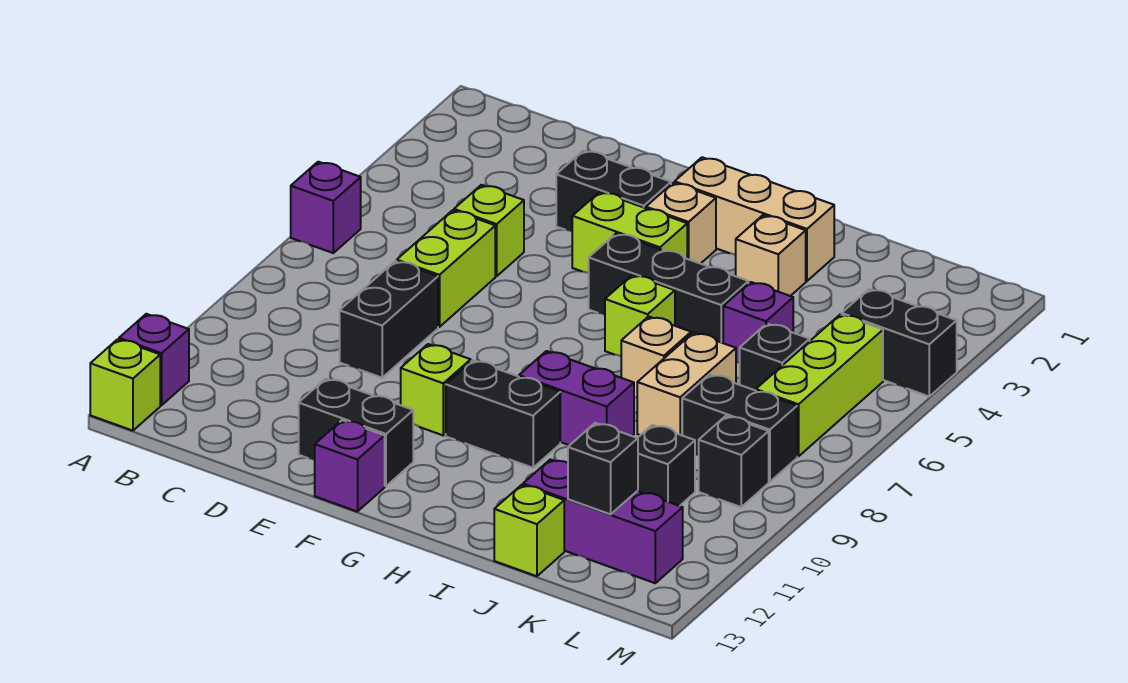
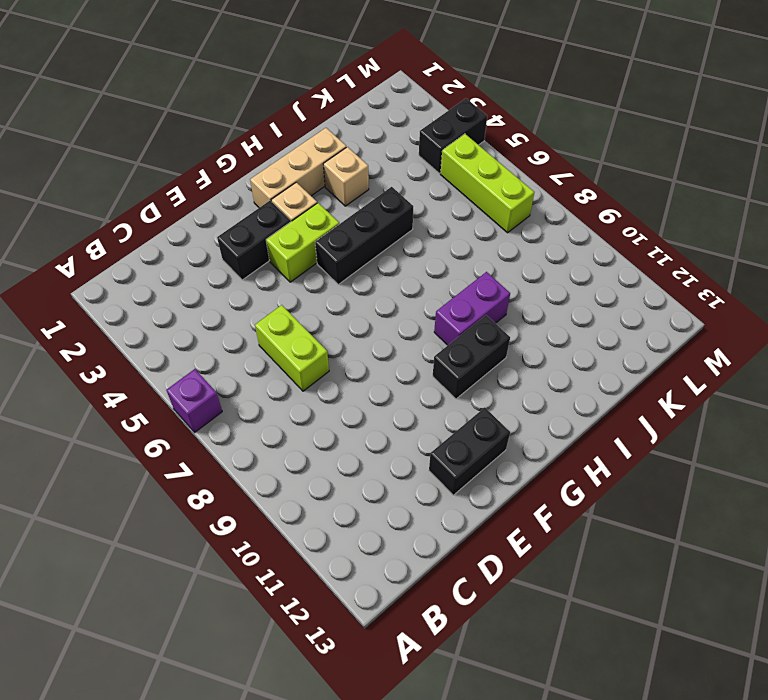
none -> purple 1x1 brick [119,314,189,405]
none -> lime 1x1 brick [90,339,160,431]
none -> lime 1x1 brick [454,185,524,276]
none -> black 1x2 brick [340,261,438,378]

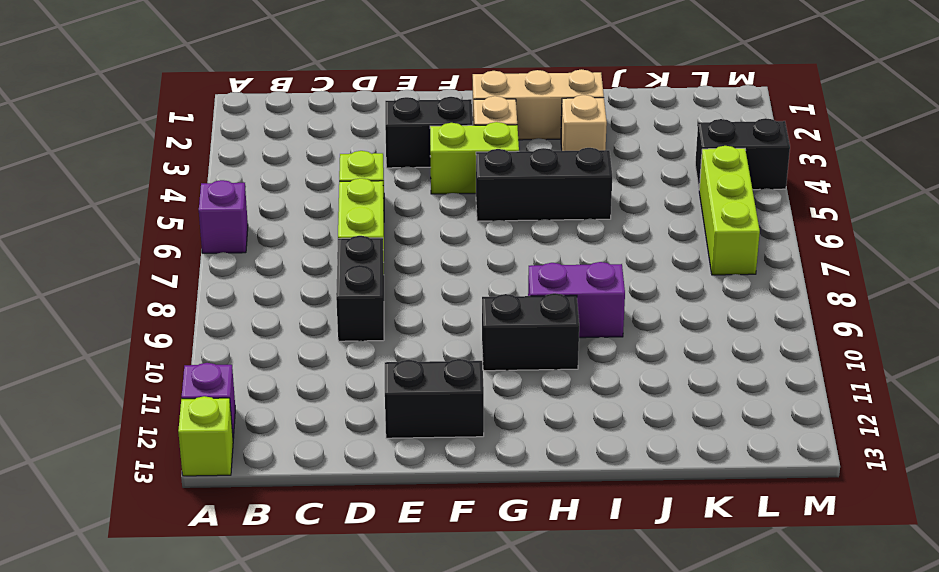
none -> lime 1x1 brick [401,344,471,435]
none -> purple 1x1 brick [315,420,385,512]
none -> lime 1x1 brick [605,275,675,356]
none -> tan 1x1 brick [621,316,691,398]

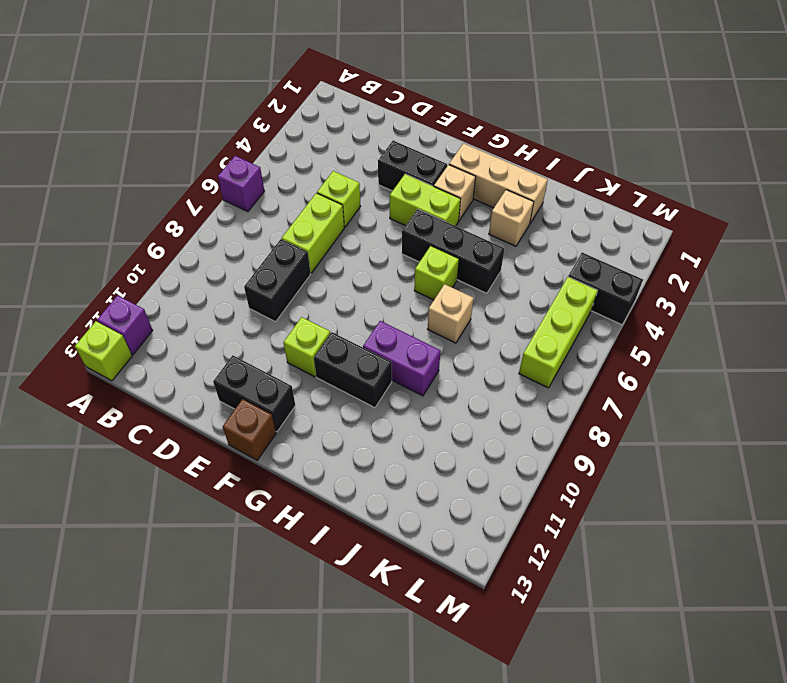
brown 1x1 brick [223,399,276,460] -> purple 1x1 brick [315,420,385,512]
none -> purple 1x1 brick [723,282,793,363]
none -> tan 1x2 brick [637,333,736,435]
none -> purple 1x3 brick [523,459,683,583]
none -> lime 1x1 brick [494,485,564,576]

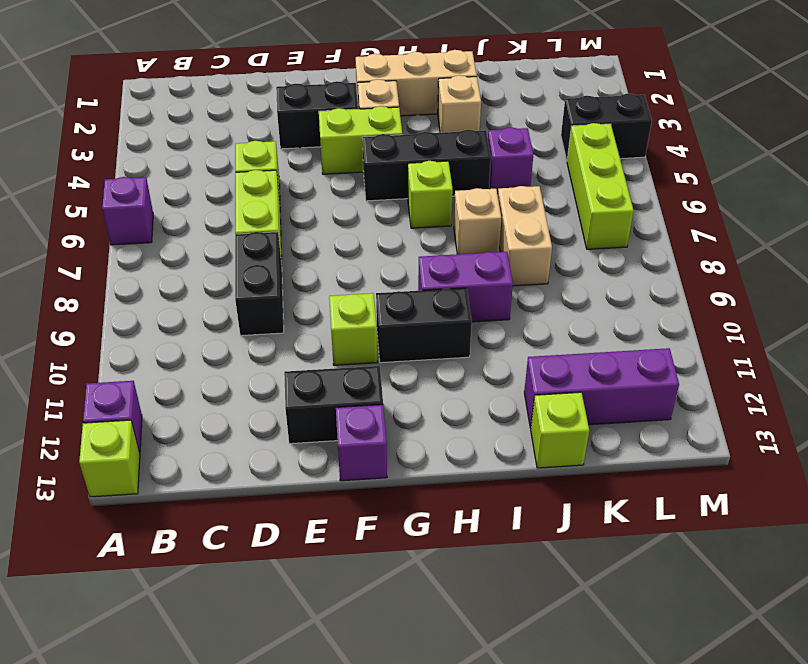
none -> black 1x1 brick [740,324,810,391]
none -> black 1x2 brick [682,374,797,482]
none -> black 1x1 brick [638,425,695,506]
none -> black 1x1 brick [699,416,769,507]

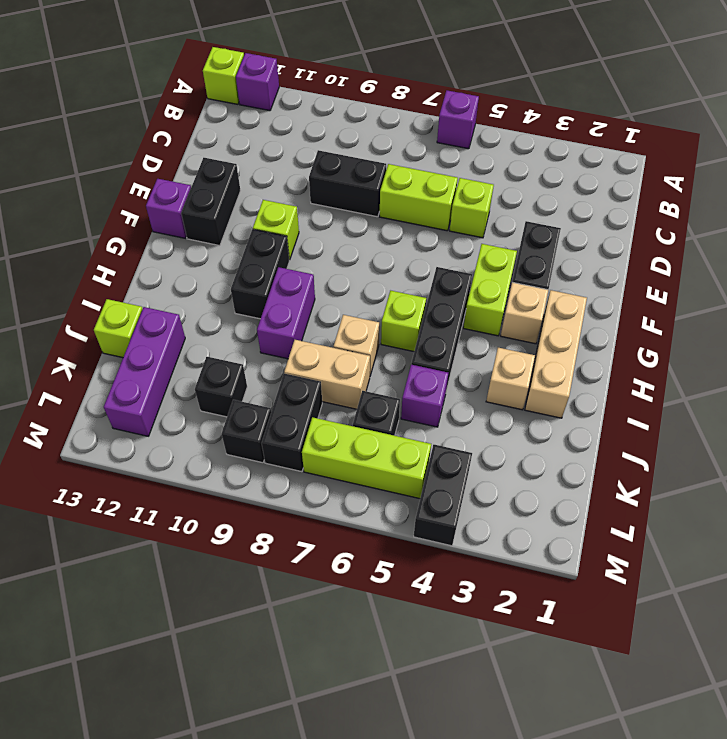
none -> black 1x1 brick [568,423,638,514]

